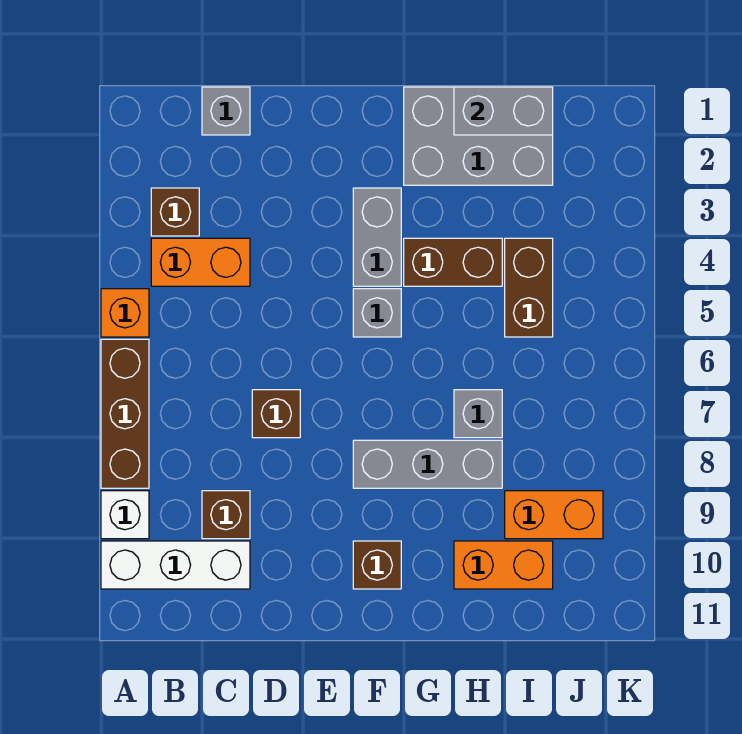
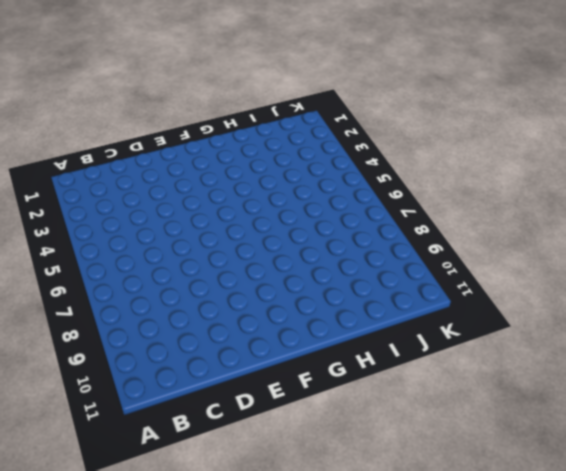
none -> orange 1x1 brick [101,289,149,337]
none -> brown 1x3 brick [101,339,149,488]
none -> white 1x1 brick [101,491,149,539]

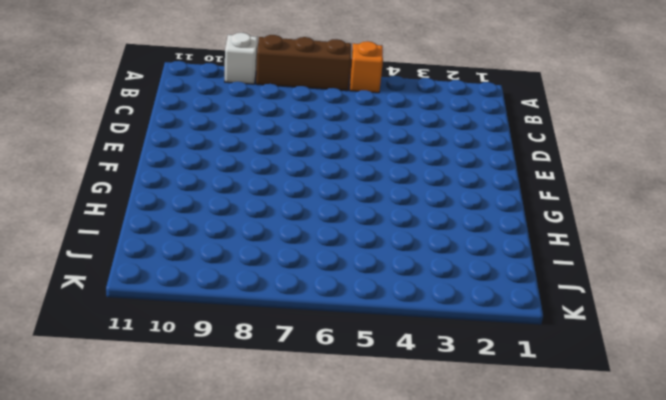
none -> white 1x3 brick [101,541,250,589]
none -> brown 1x1 brick [151,188,199,236]
none -> orange 1x2 brick [151,238,250,286]

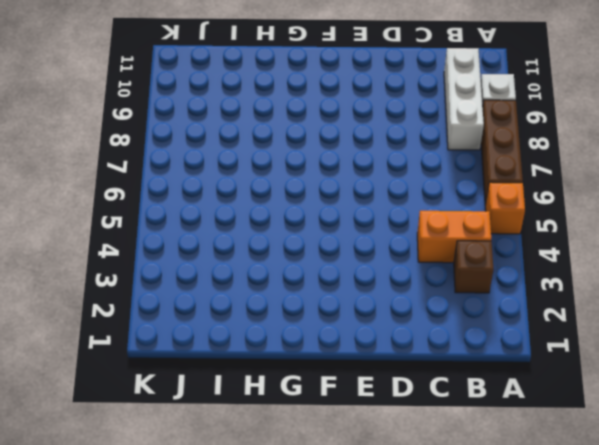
white 1x3 brick [444,48,484,150] -> white 1x3 brick turned to [101,541,250,589]
none -> grey 1x1 brick [202,87,250,135]
none -> brown 1x1 brick [202,491,250,539]
none -> brown 1x1 brick [252,390,300,438]

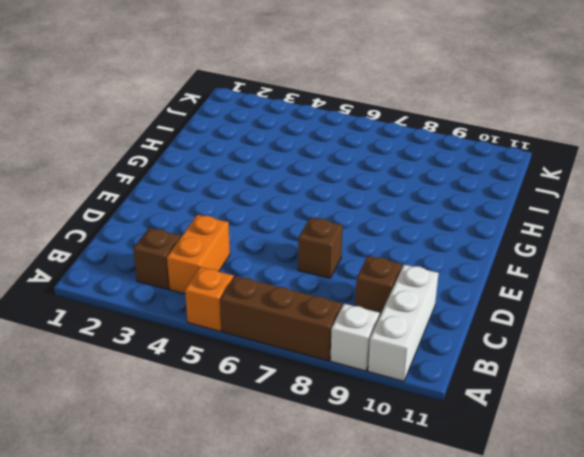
none -> grey 1x1 brick [202,87,250,135]
none -> grey 1x2 brick [353,188,401,286]
none -> grey 1x1 brick [353,289,401,337]

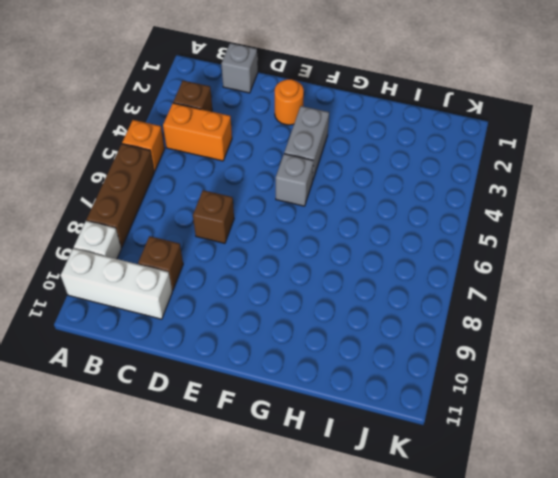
orange 1x1 round brick [275,79,304,125] -> none
none -> grey 1x3 brick [353,440,502,488]
none -> brown 1x1 brick [353,541,401,589]
none -> grey 2x3 brick [404,87,553,185]

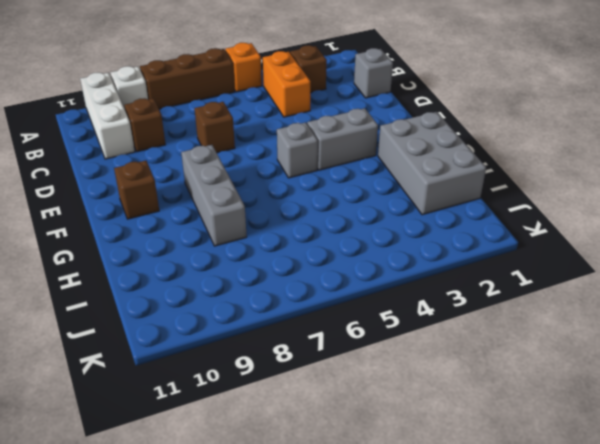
none -> brown 1x2 brick [404,238,502,286]
none -> grey 1x1 brick [454,390,502,438]
none -> orange 1x2 brick [454,541,553,589]

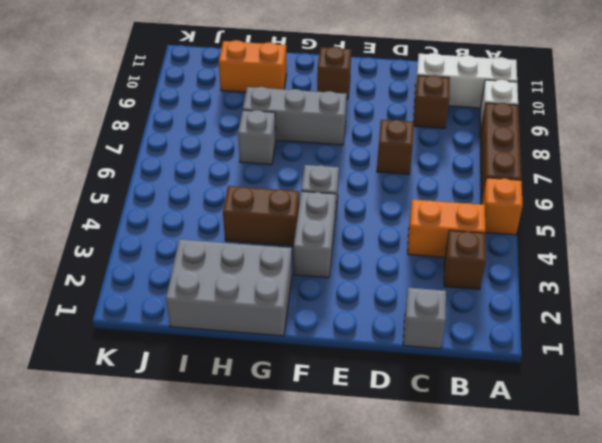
none -> brown 1x2 brick [505,238,553,337]
none -> orange 1x2 brick [505,491,603,539]
none -> grey 1x2 brick [454,87,553,135]

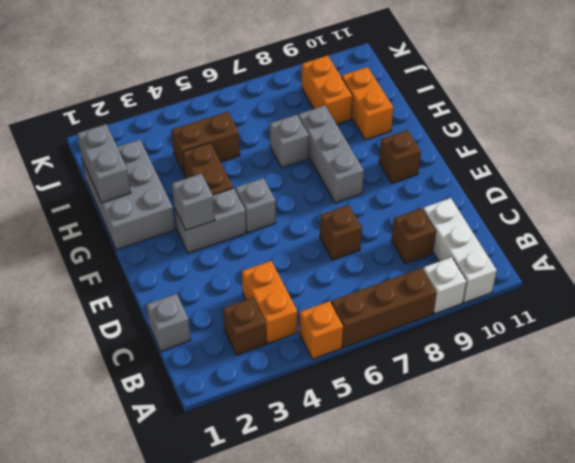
grey 1x1 brick [172,174,215,230] -> none

